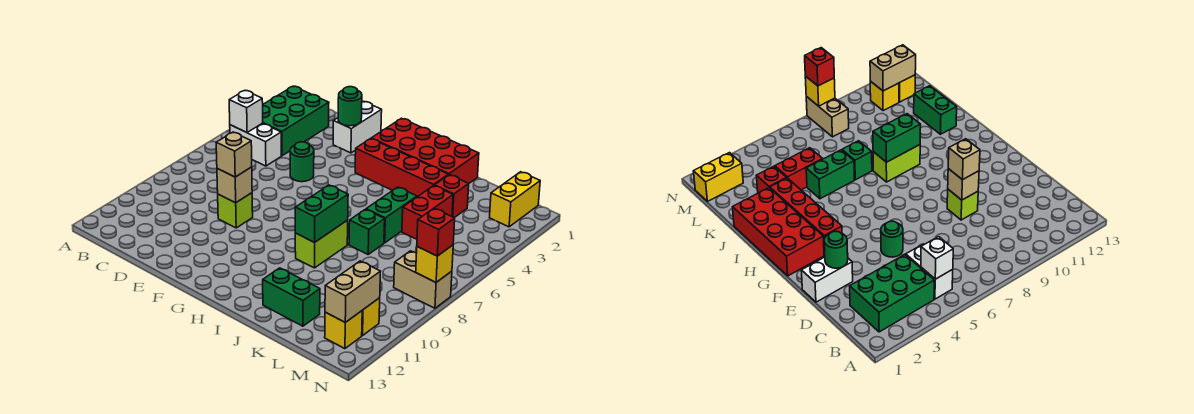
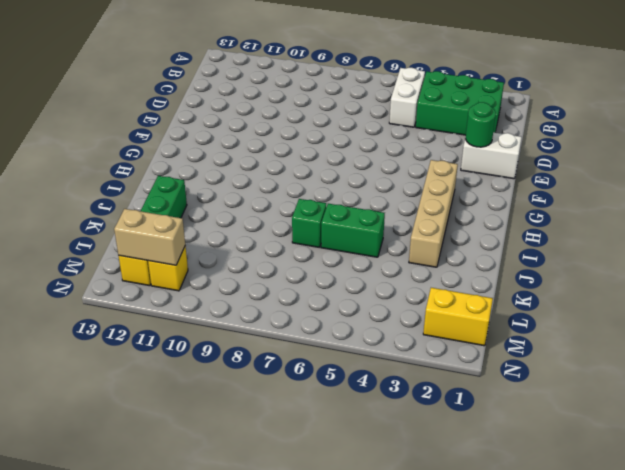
tan 1x4 brick [409,160,458,267] -> red 1x4 brick [355,139,448,197]
none -> green 1x1 round brick [290,142,314,182]
none -> lime 1x1 brick [218,193,253,228]
none -> red 2x4 brick [371,118,479,184]

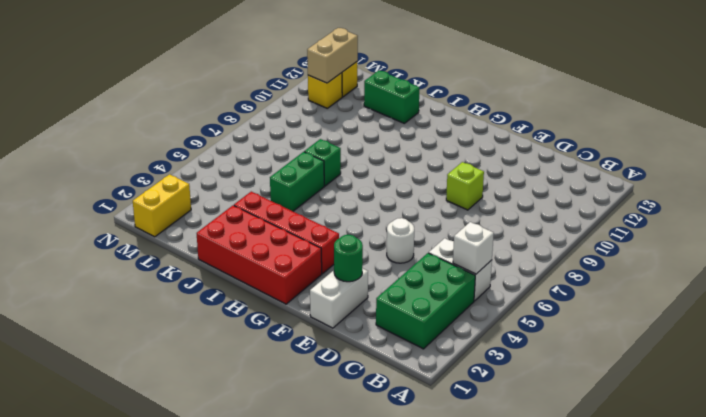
white 1x1 round brick [387,218,414,263] -> green 1x1 round brick [290,142,314,182]
none -> lime 1x2 brick [295,220,348,268]
none -> red 1x1 brick [435,175,469,218]
none -> red 1x2 brick [402,186,453,239]

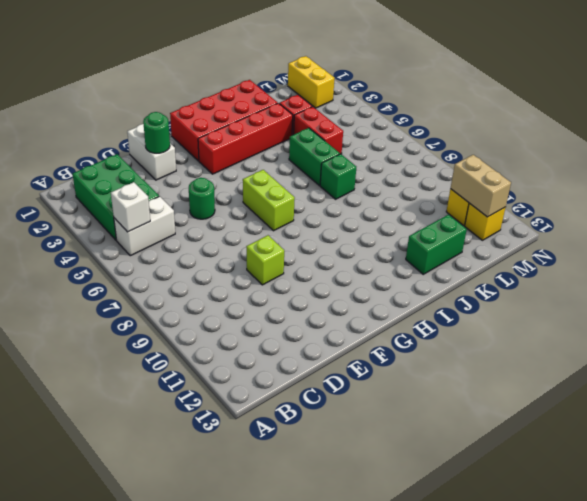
lime 1x2 brick [243,170,295,231] -> lime 1x2 brick moved to [295,220,348,268]
none -> tan 1x2 brick [394,251,452,308]
none -> tan 1x1 brick [217,167,252,203]
none -> green 1x2 brick [295,185,348,242]

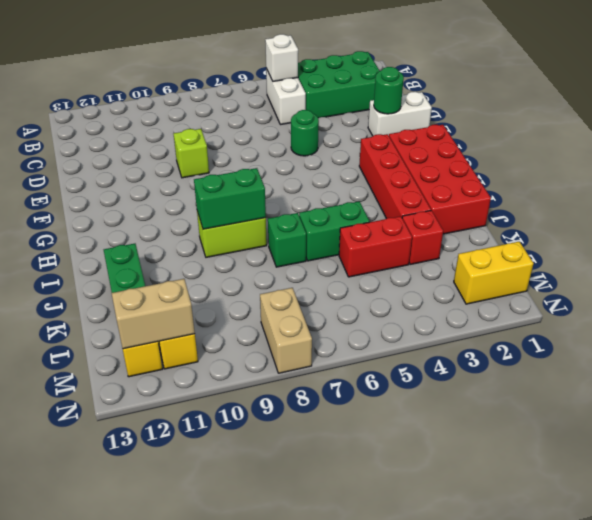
none -> tan 1x1 brick [217,167,252,203]
none -> yellow 1x1 brick [416,245,453,282]
none -> tan 1x1 brick [216,132,252,177]

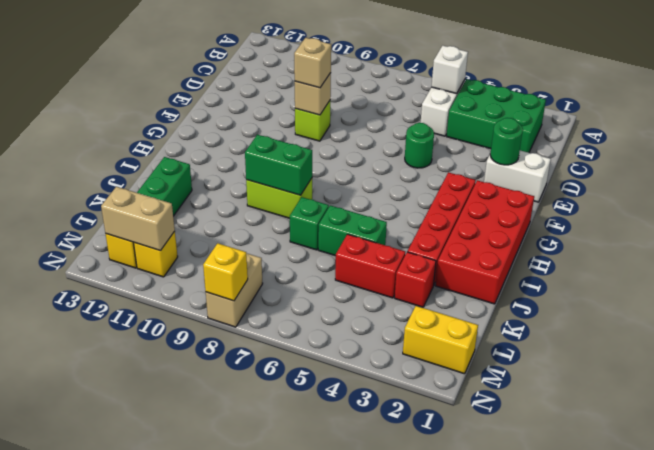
none -> red 1x1 brick [417,208,455,256]

